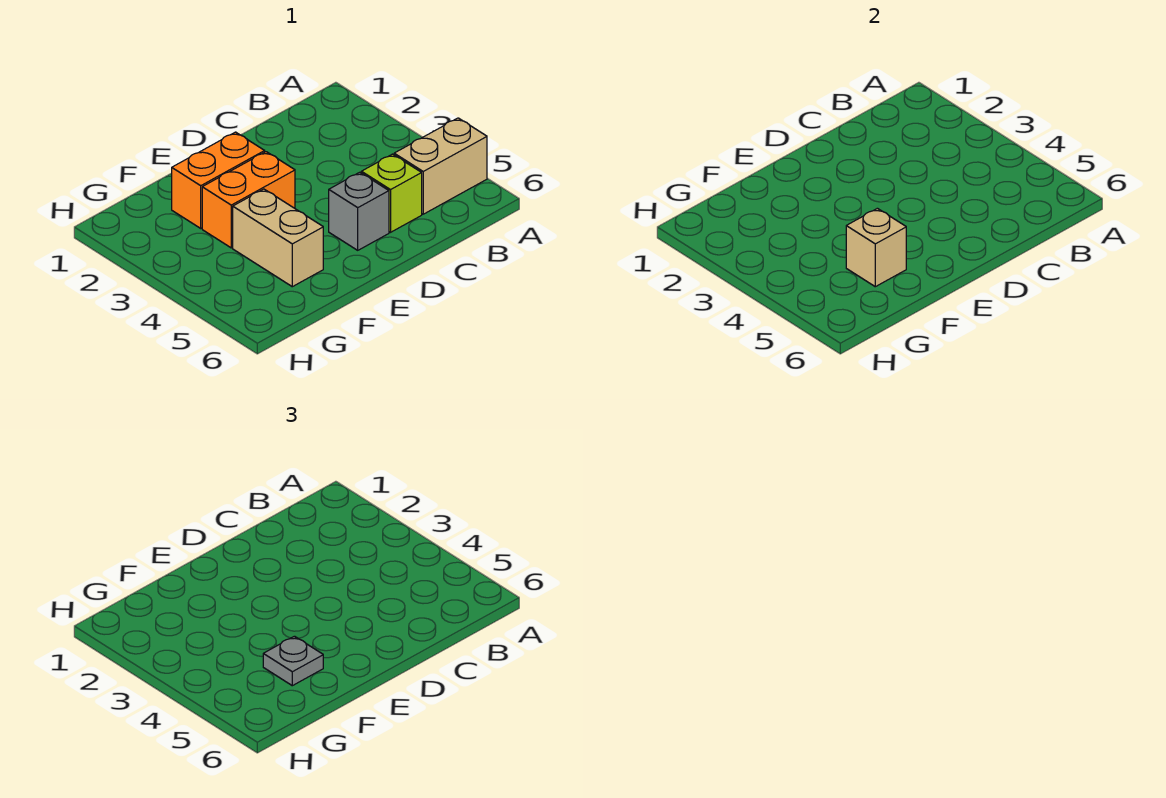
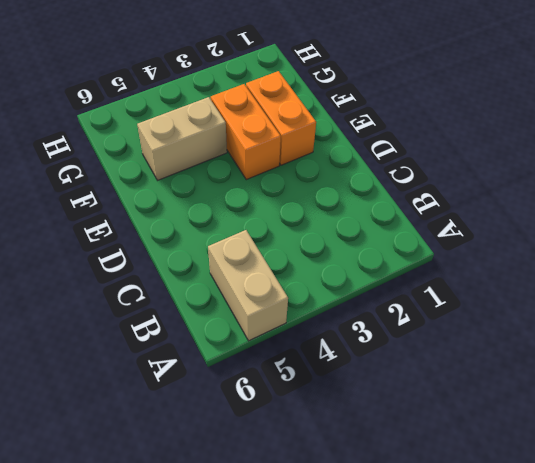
none -> lime 1x1 brick [361,154,422,232]
none -> grey 1x1 brick [329,172,389,250]

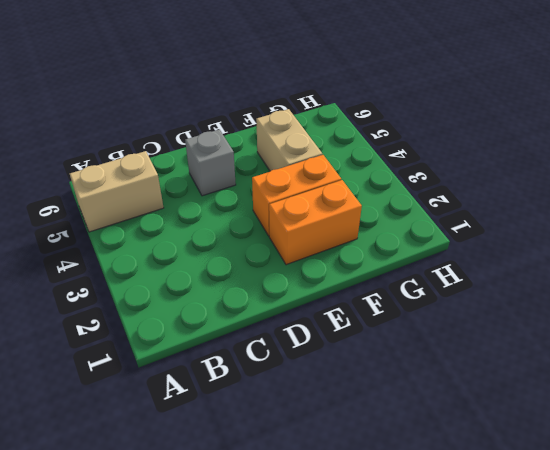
none -> lime 1x1 brick [361,154,422,232]
none -> tan 1x1 brick [846,208,906,287]

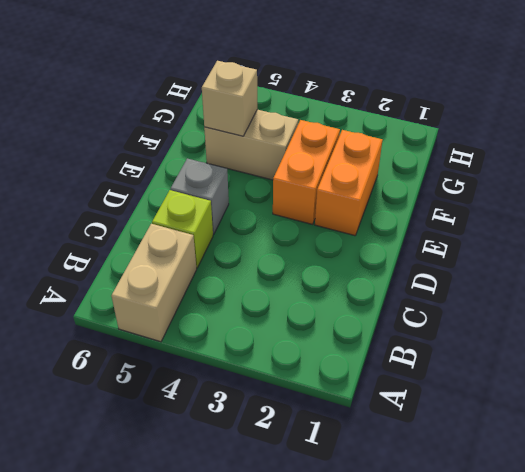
none -> grey 1x1 plate [263,636,323,686]

